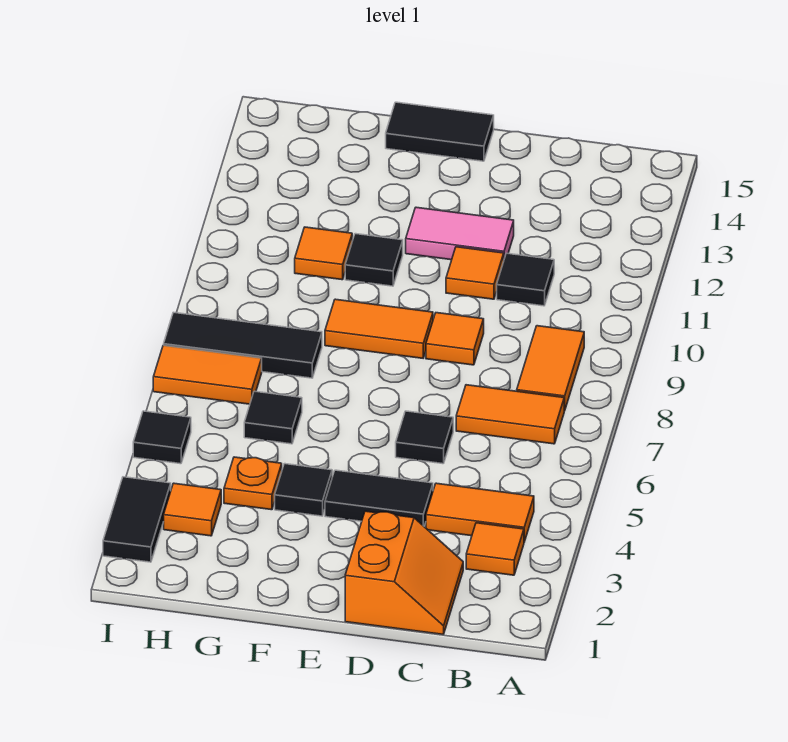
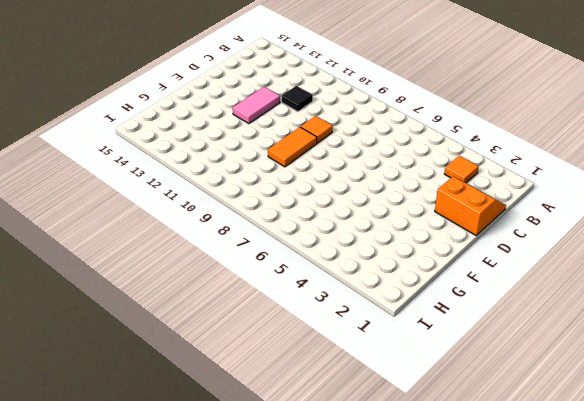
none -> orange 1x2 tile [426,483,534,542]
none -> orange 1x2 tile [456,385,564,444]
none -> orange 1x2 tile [517,326,584,411]

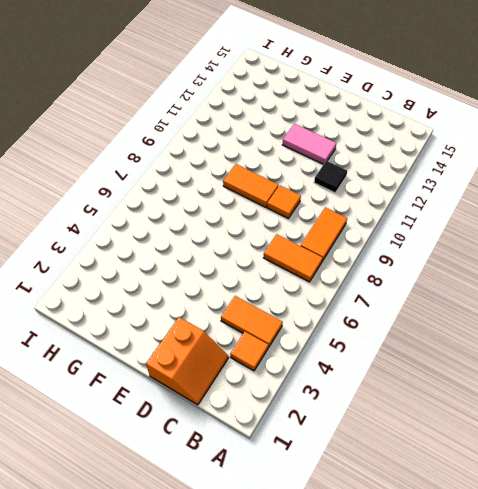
none -> black 1x2 tile [325,470,433,526]
none -> black 1x1 tile [396,411,453,464]
none -> orange 1x1 tile [446,247,504,299]

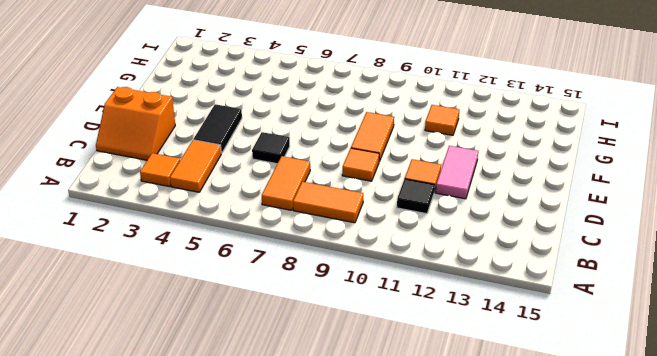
none -> black 1x2 tile [386,102,494,161]
none -> black 1x1 tile [275,464,332,516]
none -> black 1x1 tile [345,234,403,286]

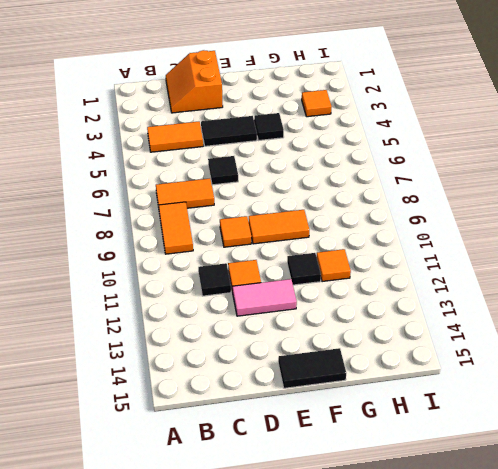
none -> orange 1x1 tile [466,523,524,575]
none -> orange 1x1 plate [224,457,282,510]
none -> black 1x1 tile [244,391,302,444]

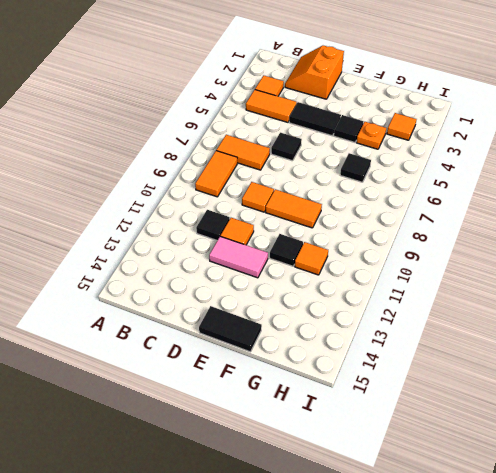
none -> black 1x3 tile [164,312,322,378]
none -> orange 1x2 tile [153,345,262,404]
none -> black 1x2 tile [103,477,171,562]

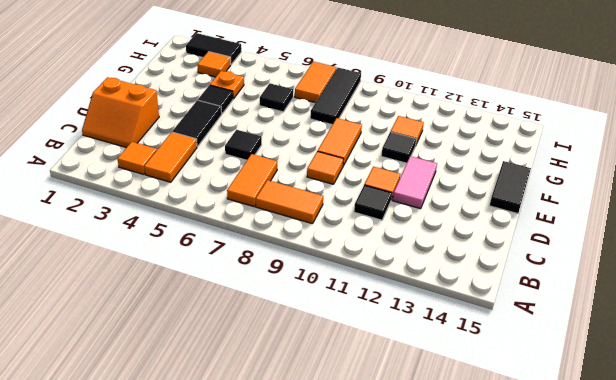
none -> black 1x1 tile [133,411,191,464]

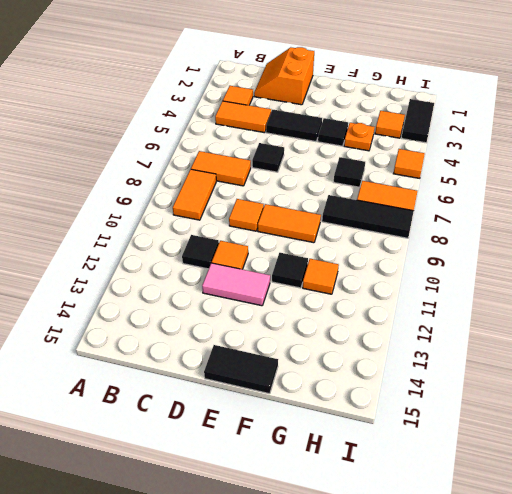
orange 1x1 tile [393,149,425,178] -> black 1x1 tile [133,411,191,464]

